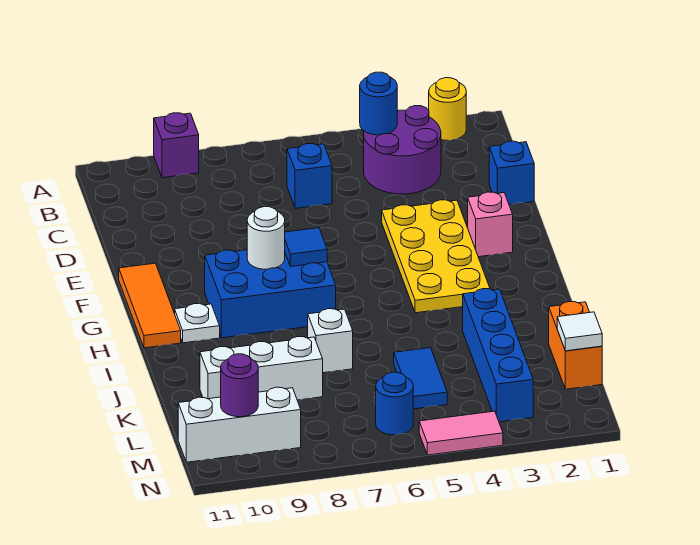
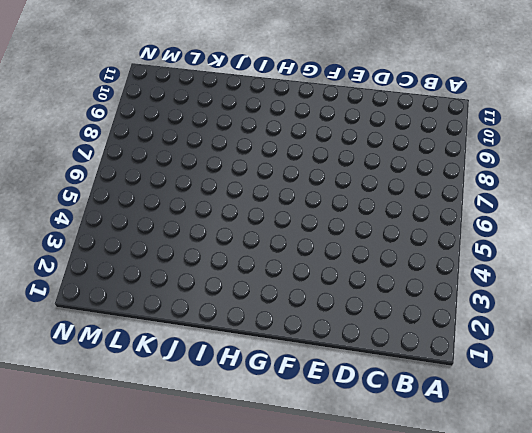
none -> yellow 1x1 round brick [429,78,466,140]
none -> purple 1x1 brick [154,113,199,178]
none -> purple 2x2 round brick [364,106,441,194]

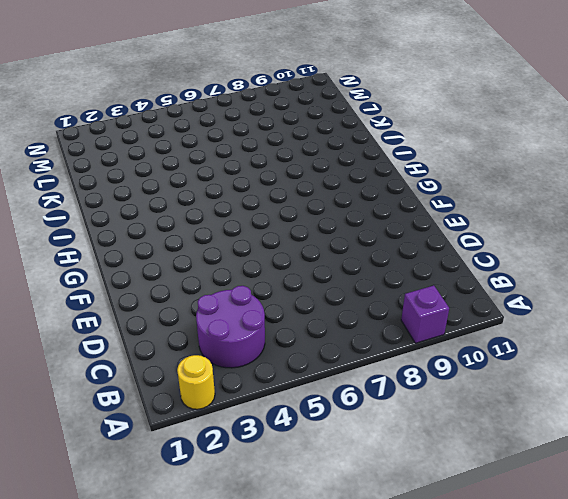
none -> blue 1x1 brick [287,144,332,208]
none -> blue 1x1 brick [489,141,534,205]
none -> yellow 2x4 plate [382,200,490,313]

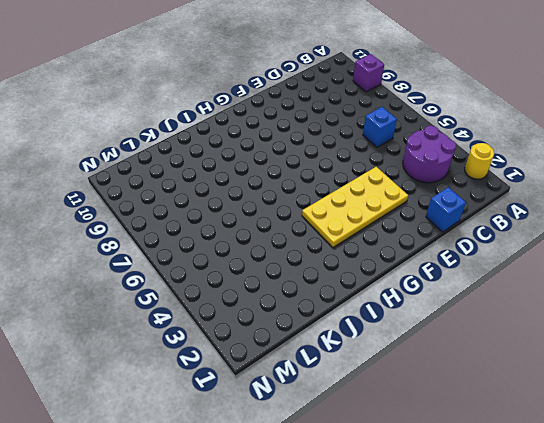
none -> pink 1x1 brick [468,192,513,257]
none -> orange 1x3 tile [119,263,181,348]
none -> blue 2x3 brick [205,250,336,338]

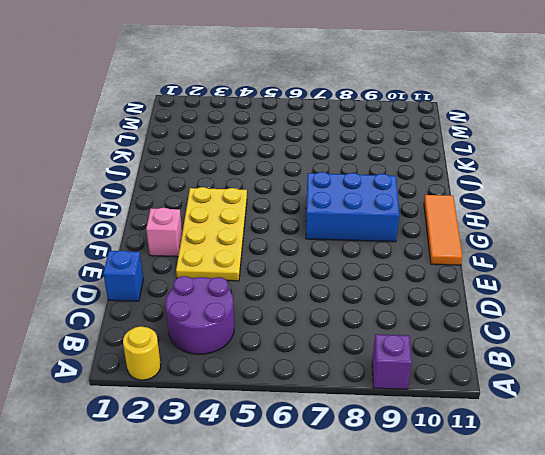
none -> blue 1x1 brick [287,144,332,208]
none -> white 1x1 plate [175,304,220,343]
none -> blue 1x4 brick [463,289,533,422]

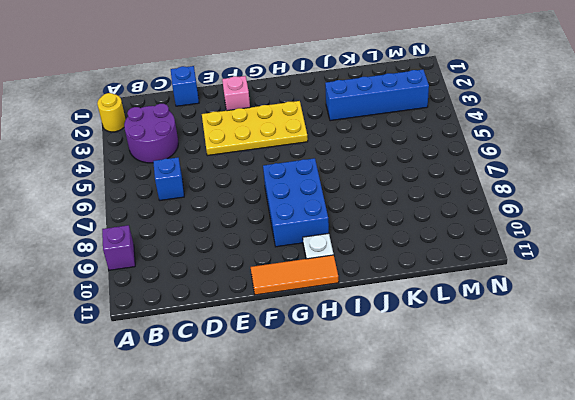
none -> white 1x1 brick [308,309,353,373]
none -> orange 1x2 brick [549,302,602,389]
none -> blue 1x2 tile [394,348,447,409]

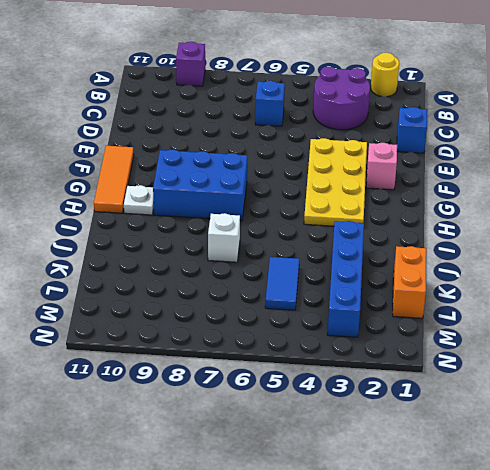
none -> white 1x3 brick [200,337,323,400]
none -> blue 1x1 round brick [376,372,413,435]
none -> white 1x3 brick [178,387,301,462]

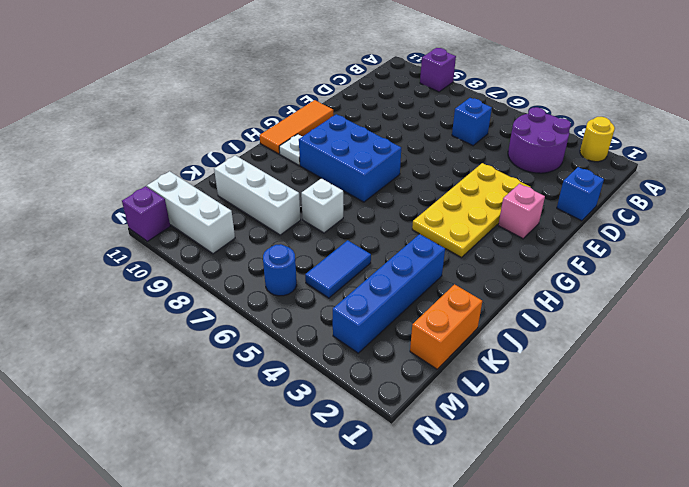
purple 1x1 brick [122,186,170,241] -> none
none -> pink 1x2 tile [419,411,503,455]
none -> blue 1x1 round brick [360,72,397,135]
none -> blue 1x1 tile [285,228,327,266]

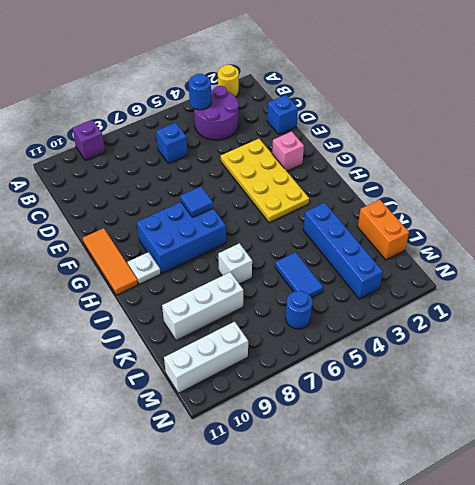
none -> pink 1x2 tile [419,411,503,455]
none -> white 1x1 round brick [247,207,285,269]
none -> white 1x1 tile [557,312,602,351]

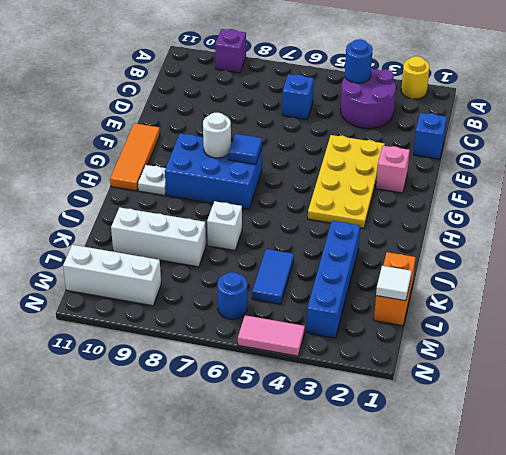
none -> purple 1x1 round brick [221,354,258,417]

